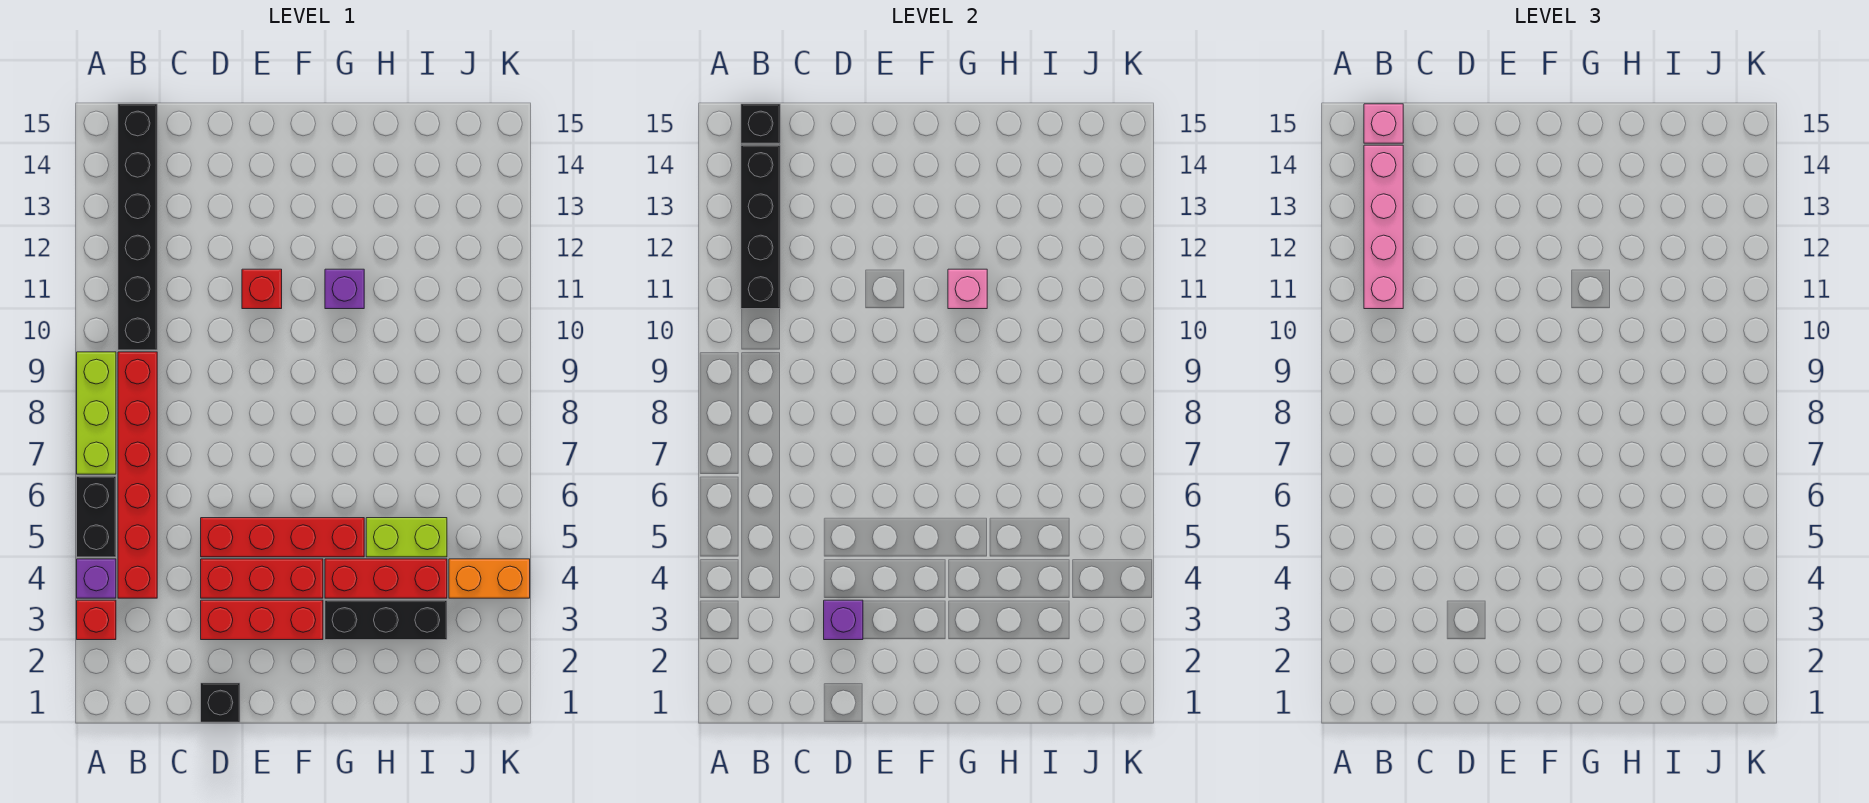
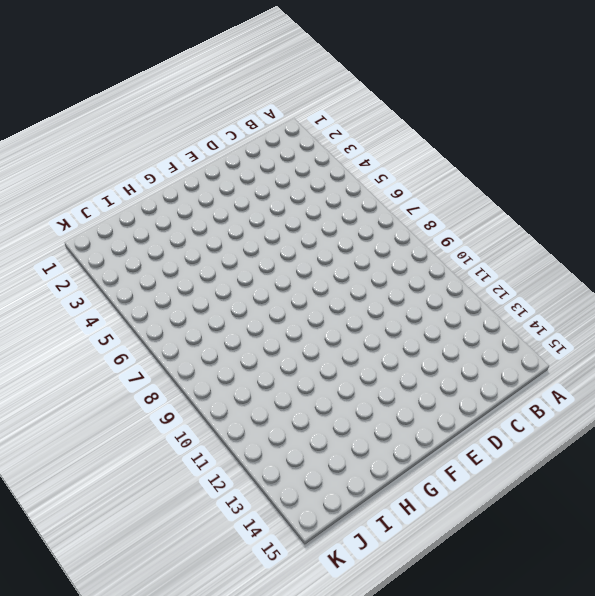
none -> red 1x1 brick [77,600,116,640]
none -> purple 1x1 brick [77,559,116,598]
none -> black 1x2 brick [77,476,116,557]

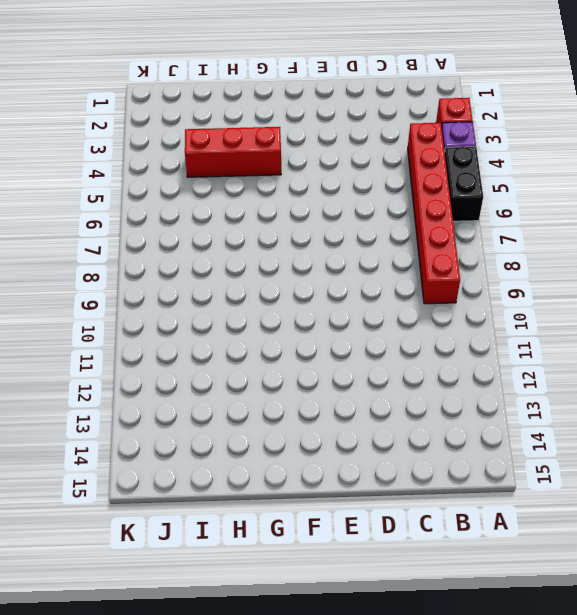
none -> lime 1x3 brick [77,352,116,474]
none -> black 1x6 brick [118,104,157,350]
none -> black 1x1 brick [201,683,240,722]

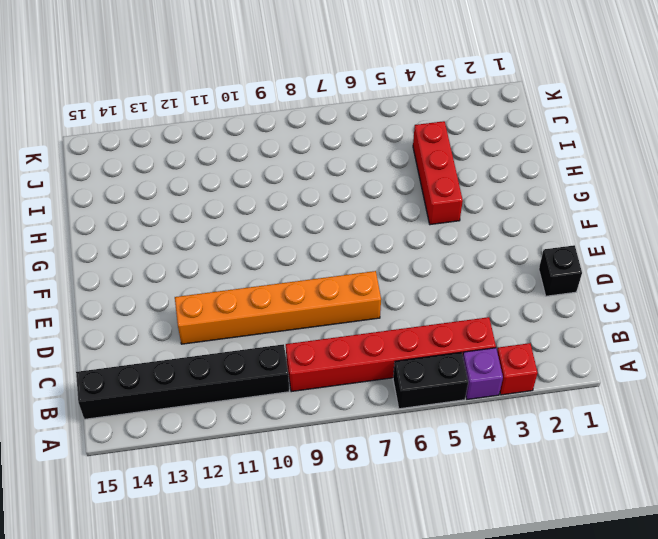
orange 1x6 brick [175,271,381,344] -> none
none -> lime 1x3 brick [77,352,116,474]
none -> red 1x3 brick [201,600,323,640]
none -> red 1x3 brick [201,559,323,598]

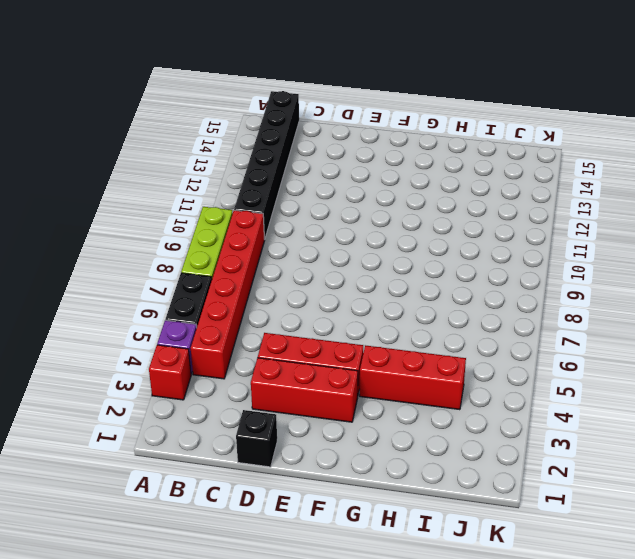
none -> red 1x4 brick [201,518,364,557]
none -> red 1x1 brick [242,269,282,309]
none -> black 1x3 brick [325,600,447,640]

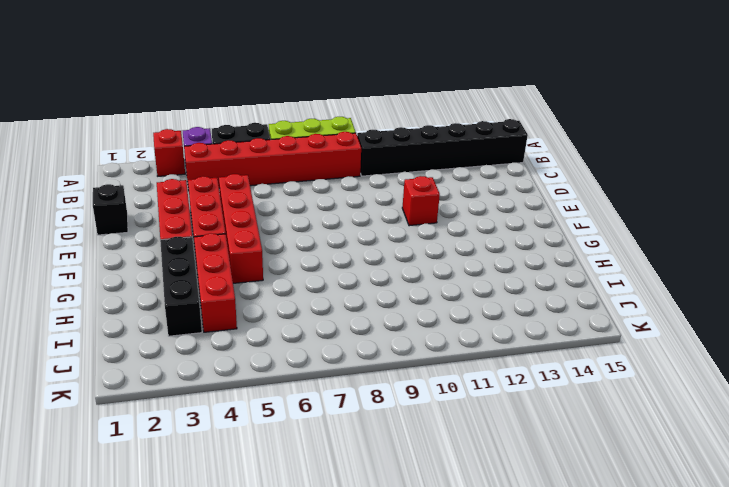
none -> purple 1x1 brick [325,269,364,309]
none -> lime 1x2 brick [366,518,447,557]
none -> orange 1x2 brick [449,559,530,598]

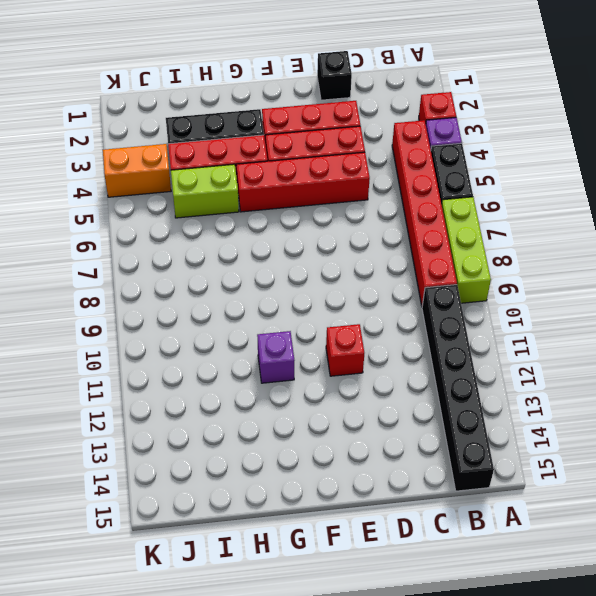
none -> black 1x4 brick [741,145,780,309]
none -> black 1x1 brick [741,104,780,143]
none -> purple 1x1 brick [824,600,863,640]

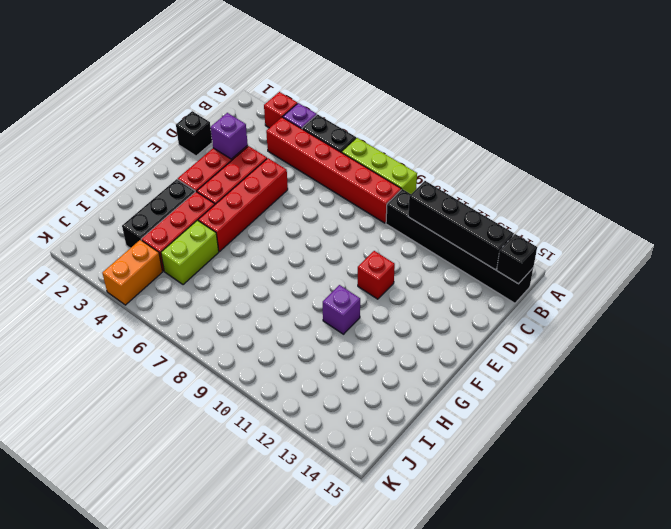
none -> pink 1x1 brick [948,269,987,309]
none -> pink 1x4 brick [1364,145,1403,309]
none -> pink 1x1 brick [1364,104,1403,143]

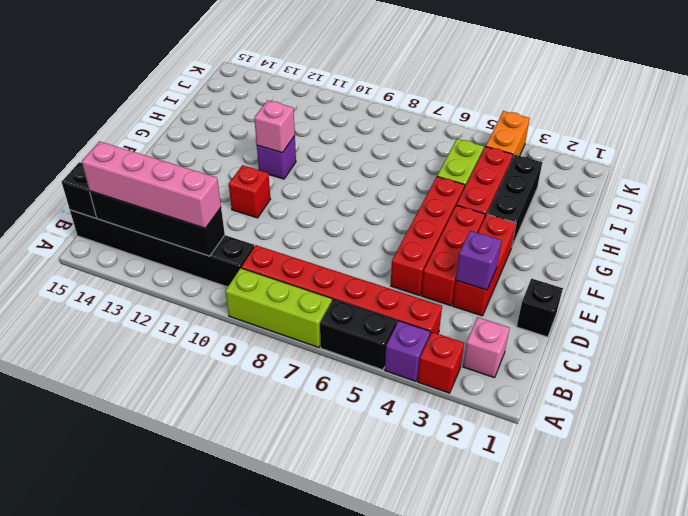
pink 1x1 brick [463,317,510,378] -> pink 1x1 brick moved to [1364,104,1403,143]

